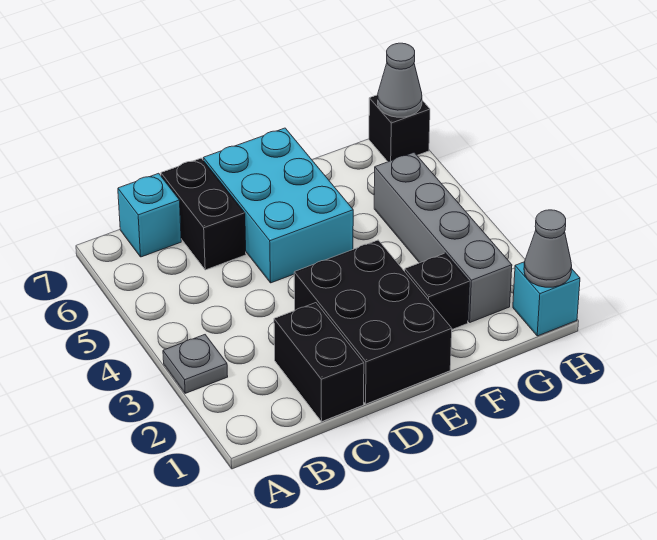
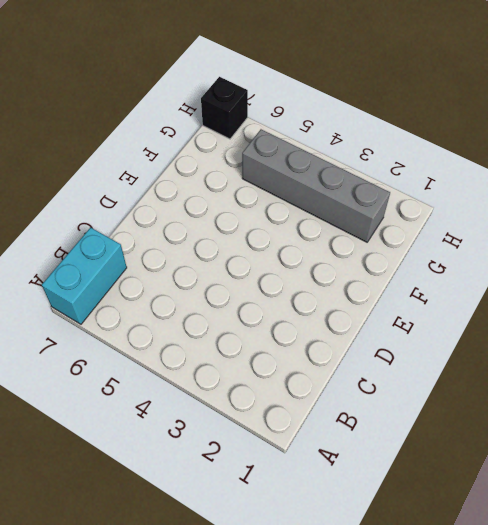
cyan 1x2 brick [42,227,127,324] -> cyan 1x1 brick [118,173,181,257]
none -> grey 1x1 plate [163,335,228,393]
none -> black 1x2 brick [274,303,364,422]
none -> black 1x2 brick [161,158,246,270]

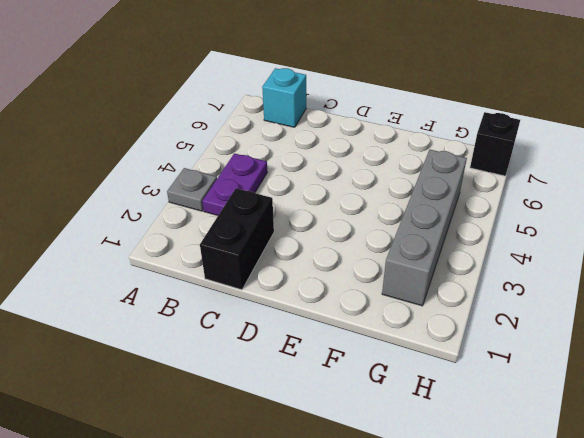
purple 1x2 plate [202,153,267,215] -> none
none -> black 1x2 brick [161,158,246,270]
none -> black 2x3 brick [294,240,452,404]
none -> cyan 2x3 brick [203,128,353,283]

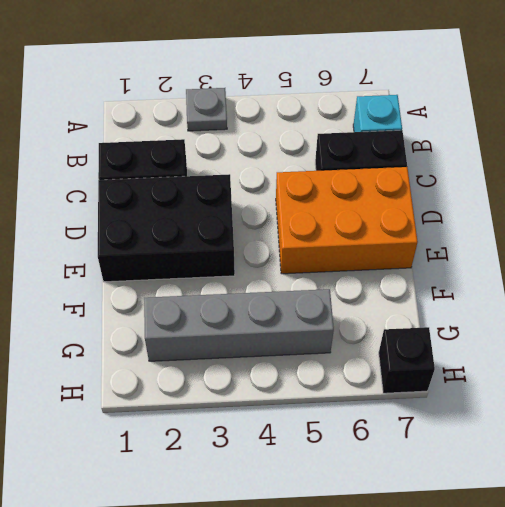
orange 2x3 brick [276,167,418,274] -> cyan 2x3 brick [203,128,353,283]
none -> black 1x1 brick [405,253,469,329]
none -> cyan 1x1 brick [513,262,580,336]
none -> grey 1x1 cone [524,210,572,287]

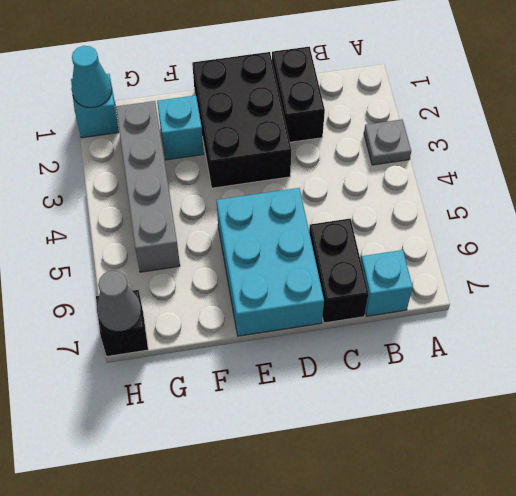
cyan 1x1 brick [157,95,204,160] -> black 1x1 brick [405,253,469,329]
cyan 1x1 cone [71,46,112,107] -> grey 1x1 cone [524,210,572,287]

